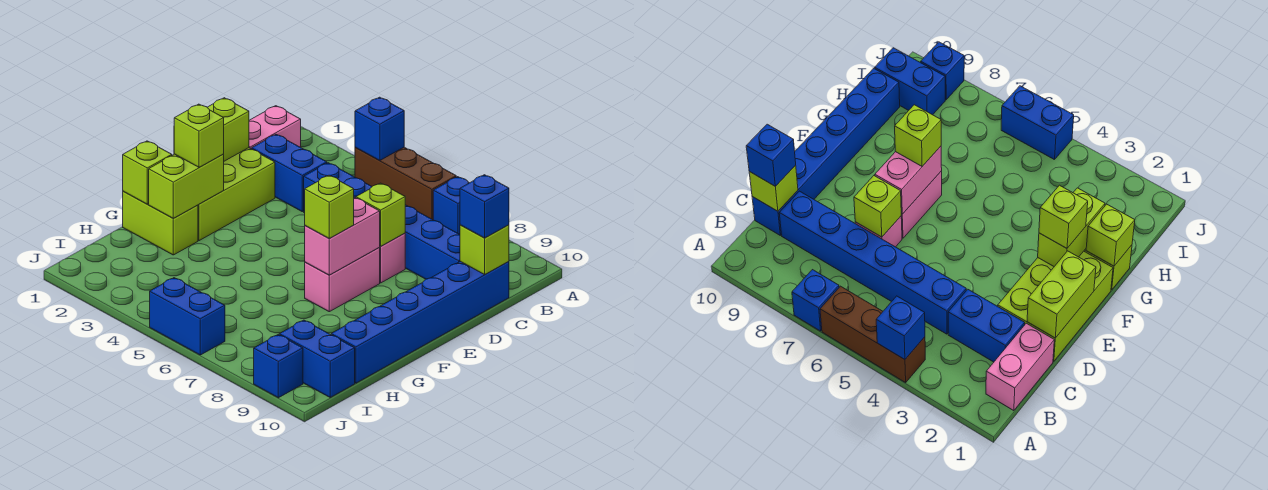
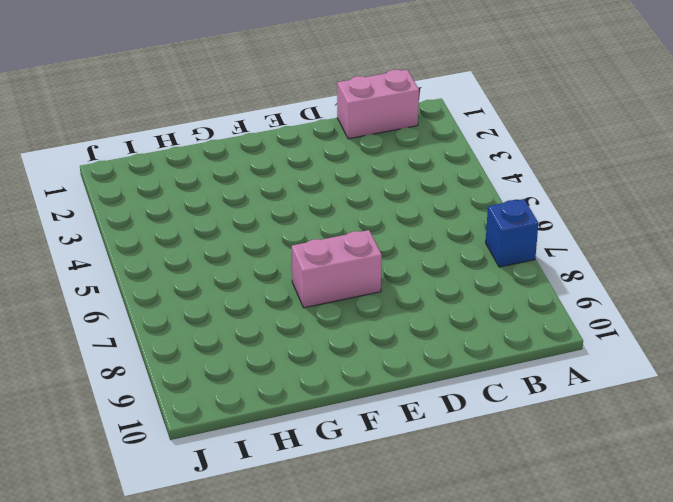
none -> brown 1x3 brick [355,147,456,220]
none -> blue 1x2 brick [252,134,327,212]
none -> blue 1x6 brick [304,163,460,279]

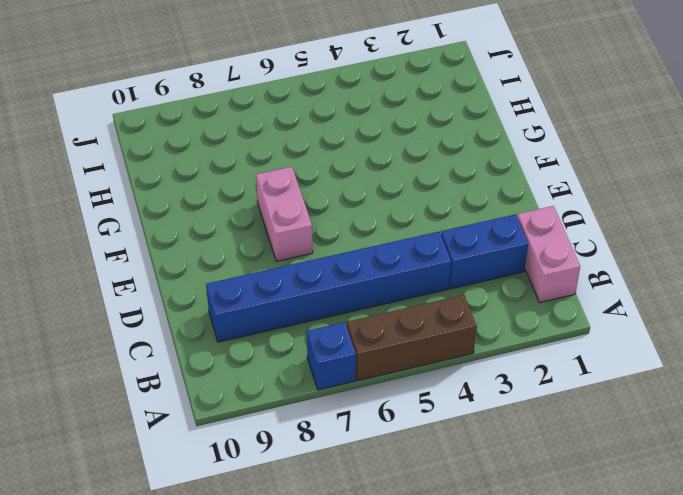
none -> blue 1x6 brick [331,262,509,383]
none -> lime 2x3 brick [198,148,275,241]
none -> pink 1x1 brick [379,233,405,283]

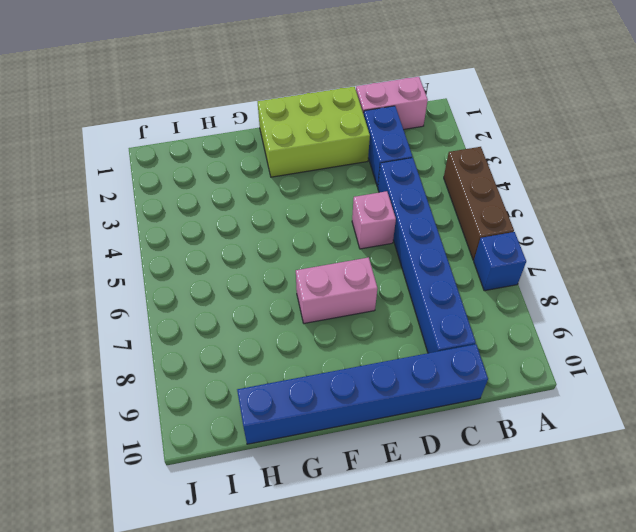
pink 1x1 brick [352,191,396,249] -> pink 1x1 brick moved to [379,233,405,283]
none -> lime 1x2 brick [123,191,198,255]
none -> blue 1x2 brick [279,320,355,397]
none -> blue 1x2 brick [150,278,225,355]

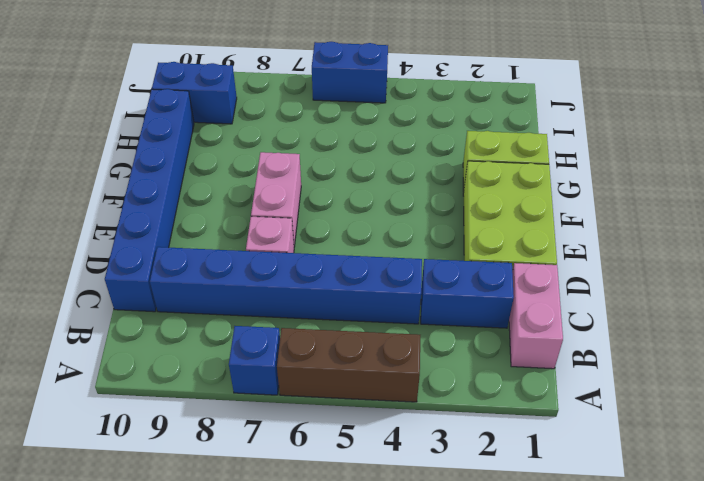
none -> blue 1x1 brick [254,335,303,398]
none -> blue 1x1 brick [355,97,404,161]
none -> lime 1x1 brick [460,225,509,275]

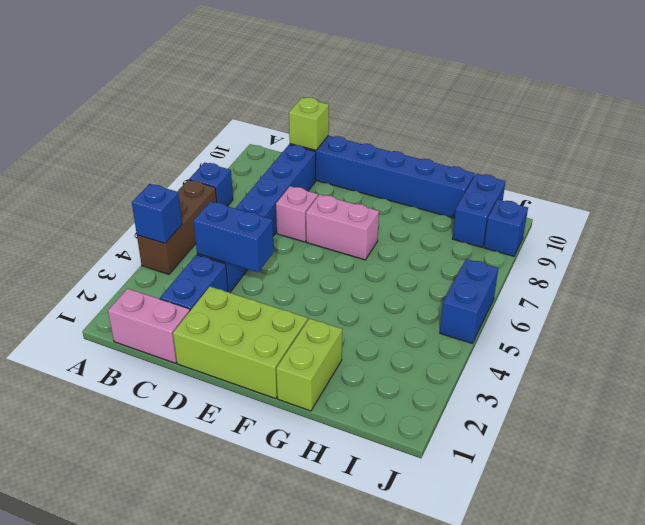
blue 1x2 brick [194,201,274,272] -> none
none -> lime 1x2 brick [207,98,249,161]
none -> lime 1x1 brick [356,183,405,246]
none -> pink 1x2 brick [305,198,380,275]

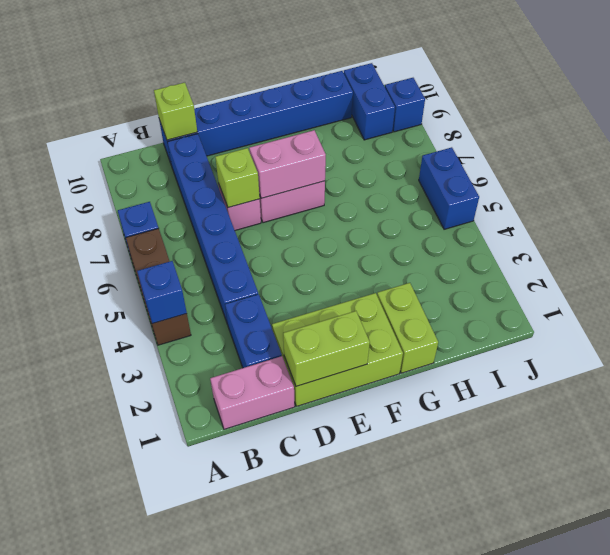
none -> lime 1x2 brick [149,154,224,218]
none -> lime 1x1 brick [123,141,172,204]
none -> blue 1x1 brick [460,175,509,238]

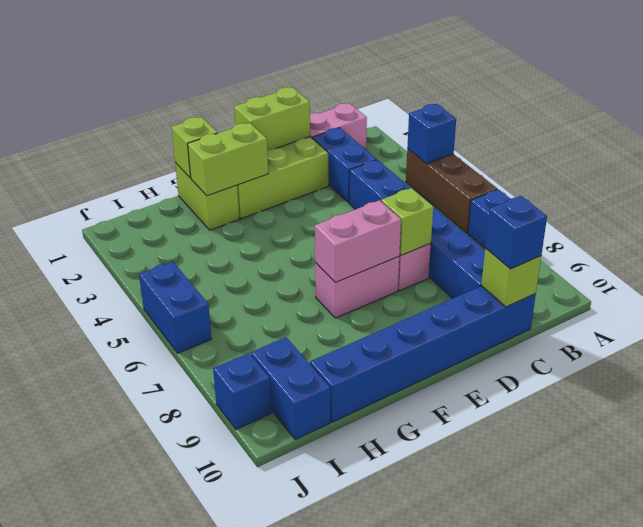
none -> lime 1x1 brick [174,104,224,167]
none -> lime 1x1 brick [305,175,354,239]

